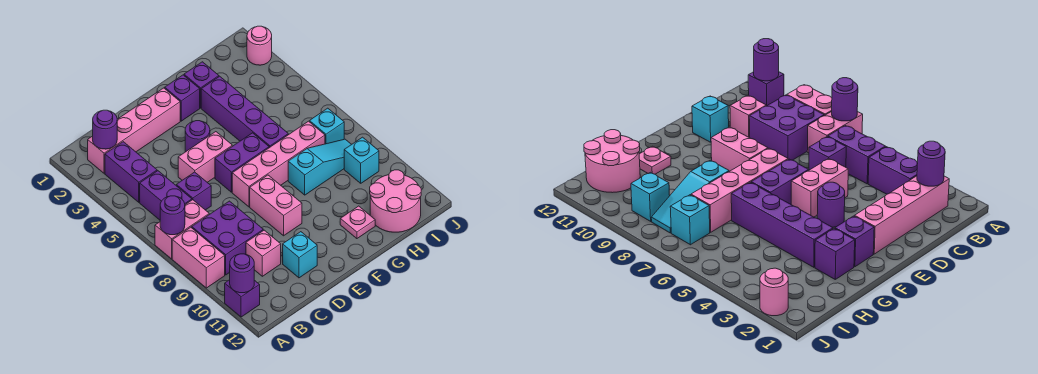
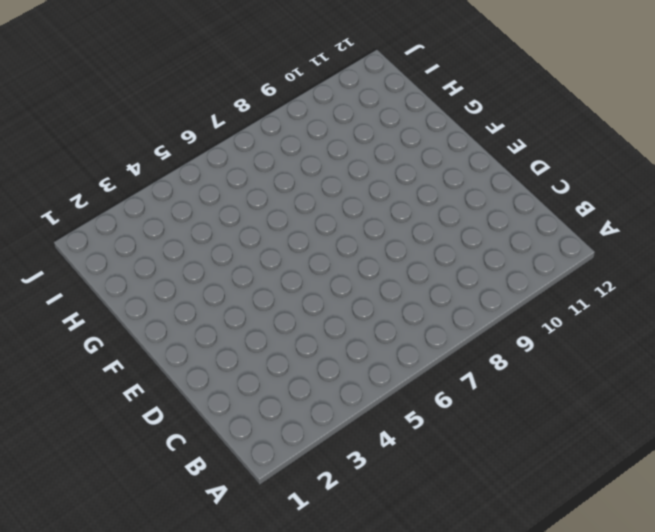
none -> pink 1x2 brick [155,200,209,259]
none -> pink 1x2 brick [172,227,225,288]
none -> purple 1x1 brick [225,280,260,317]

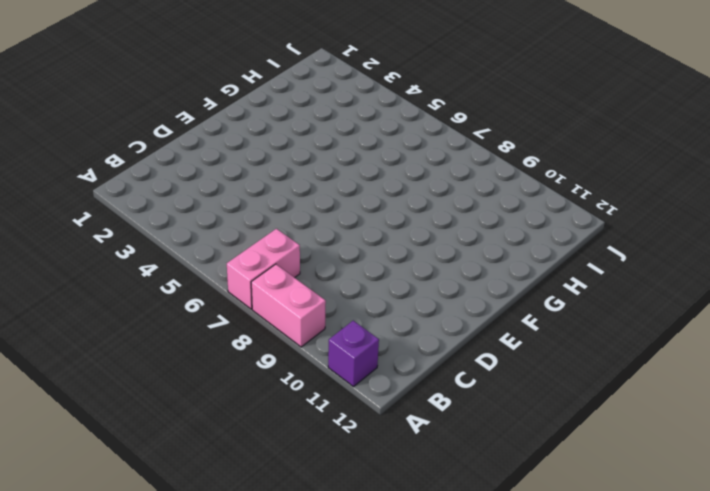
none -> pink 1x4 brick [88,88,180,173]
none -> purple 1x2 brick [105,142,157,202]
none -> purple 1x2 brick [140,171,192,220]

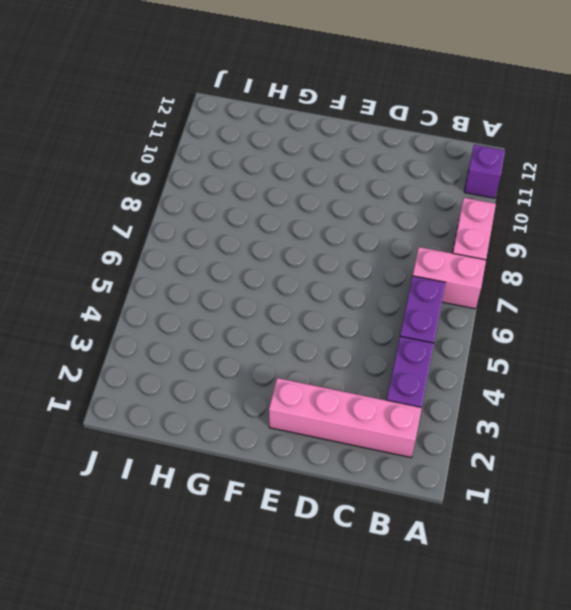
none -> purple 2x2 brick [192,201,263,275]
none -> purple 1x1 brick [176,172,211,210]
none -> pink 1x1 brick [246,230,281,276]

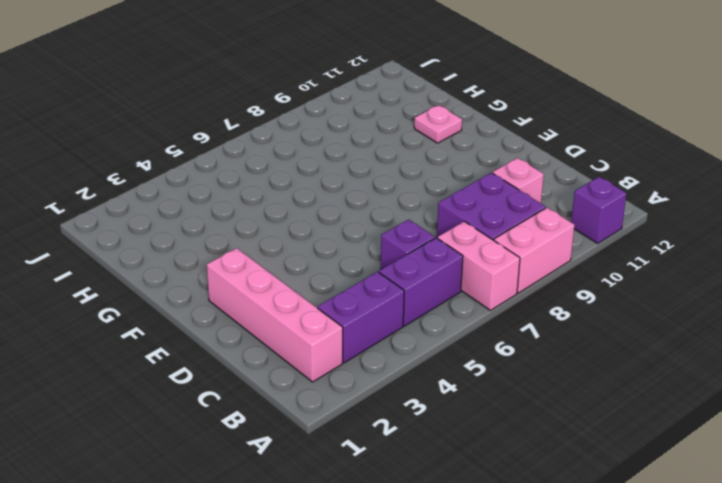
none -> pink 1x2 brick [178,132,232,182]
none -> cyan 1x1 brick [283,232,317,278]
none -> purple 1x1 round brick [185,121,210,152]

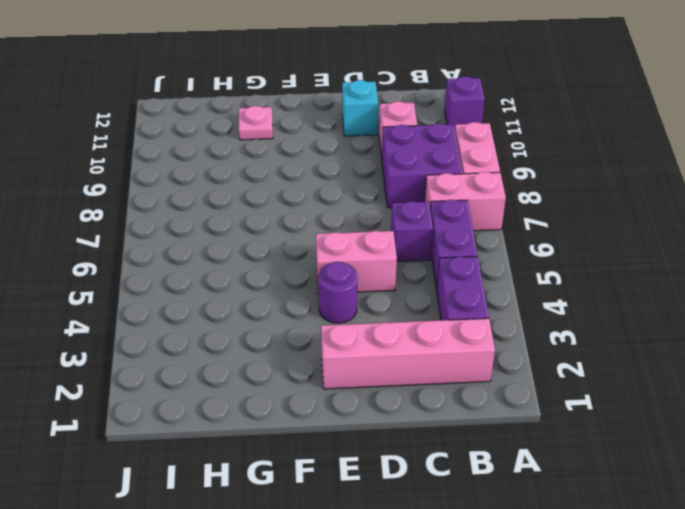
none -> purple 1x2 brick [215,133,269,192]
none -> pink 1x4 brick [232,121,325,207]
none -> pink 1x2 brick [250,175,302,236]

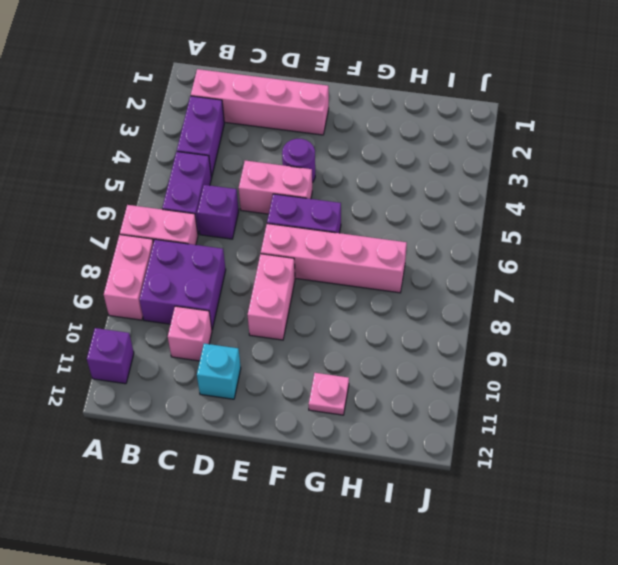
none -> purple 1x1 brick [165,75,200,121]
none -> purple 1x1 brick [184,62,219,108]
none -> purple 1x4 brick [201,76,288,148]

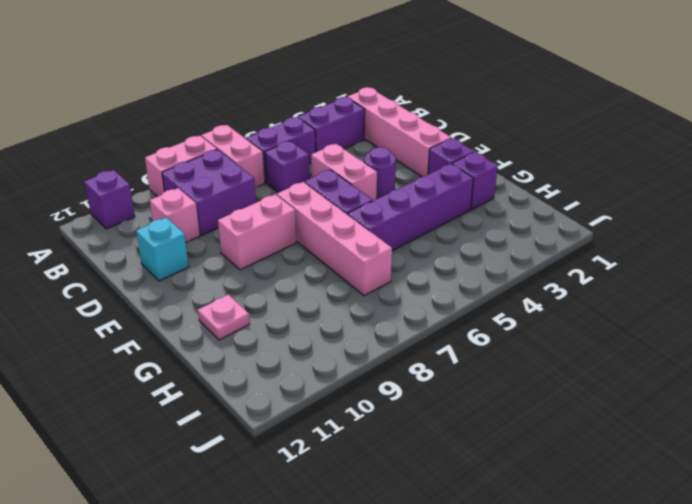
none -> cyan 1x3 slope [288,139,352,195]
none -> pink 2x2 round brick [370,170,421,232]
none -> cyan 1x1 brick [309,108,344,144]

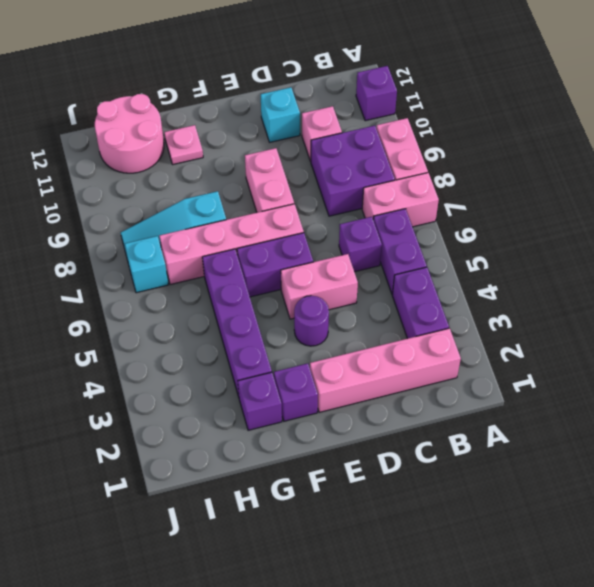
none -> cyan 1x1 brick [344,137,379,183]
none -> pink 1x1 round brick [247,26,272,65]
none -> purple 1x1 round brick [160,196,185,235]

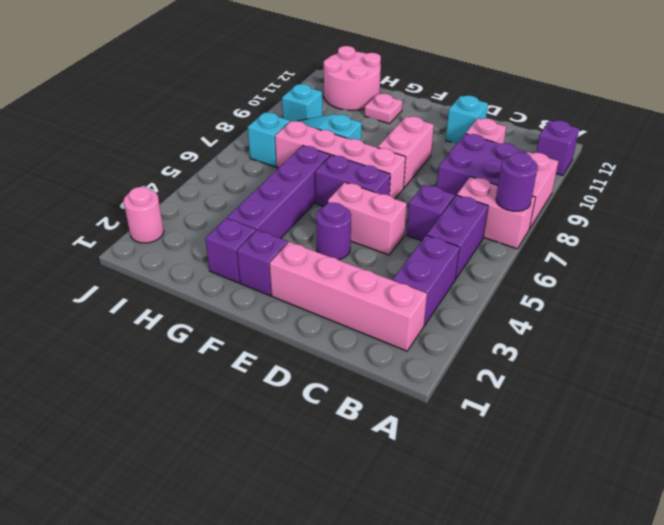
none -> purple 1x1 round brick [230,254,254,293]
none -> purple 1x1 round brick [93,110,117,149]

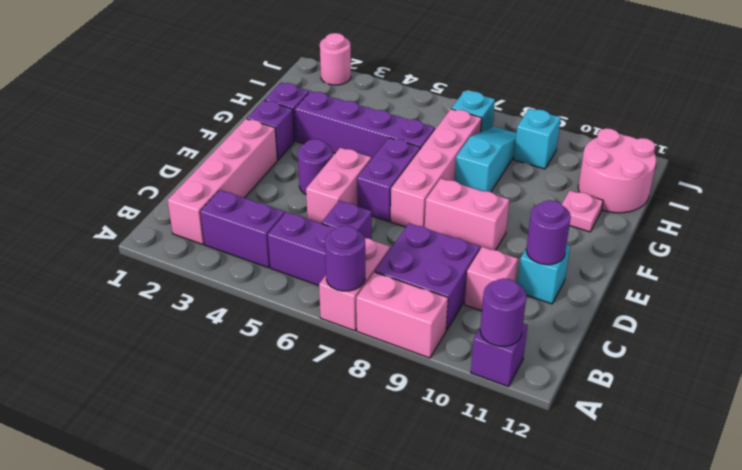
purple 1x1 round brick [526,200,571,265] -> purple 1x1 round brick moved to [93,110,117,149]

